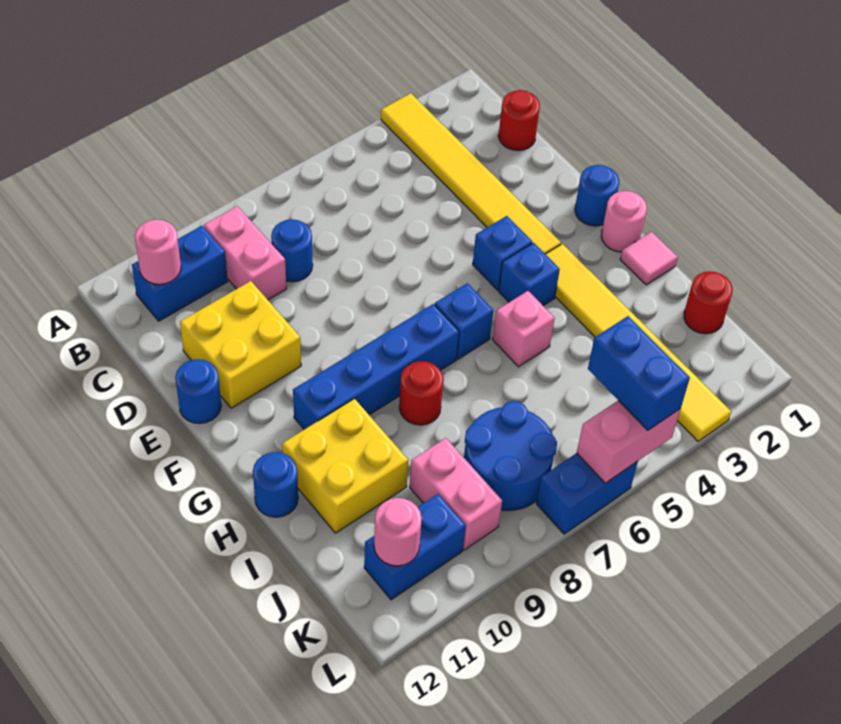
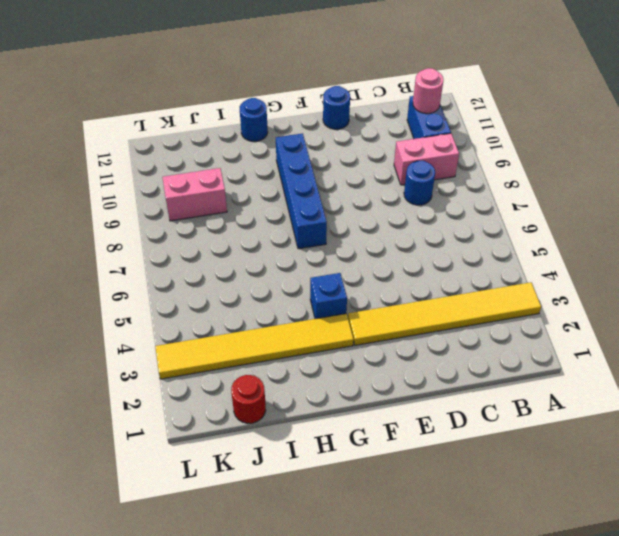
none -> red 1x1 round brick [498,90,540,151]
none -> yellow 2x2 brick [180,281,301,408]
none -> blue 1x1 round brick [575,165,619,226]

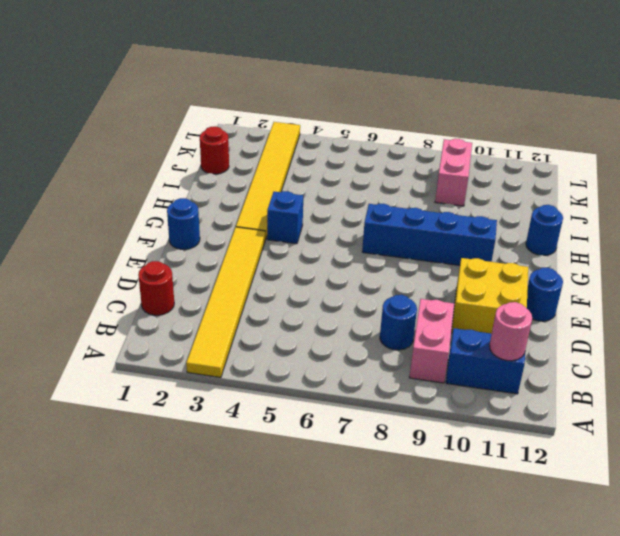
none -> blue 1x1 brick [473,216,532,290]
none -> pink 1x1 round brick [601,191,647,252]
none -> blue 1x1 brick [435,283,493,359]

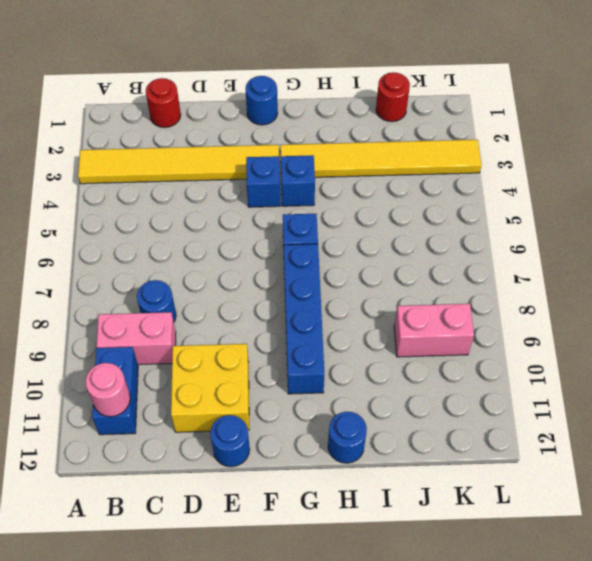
none -> pink 1x1 round brick [601,191,647,252]
none -> pink 1x1 tile [620,232,678,285]
none -> pink 1x1 brick [493,291,555,367]

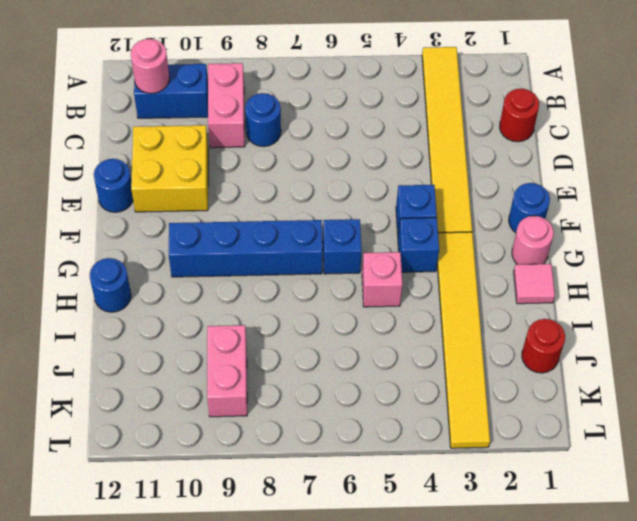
none -> red 1x1 round brick [399,361,443,425]
none -> yellow 2x2 brick [282,399,408,533]
none -> blue 2x2 round brick [464,401,557,510]

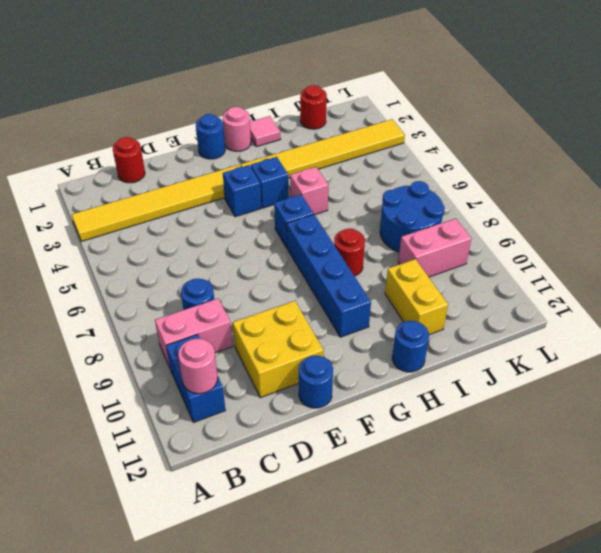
yellow 1x2 brick [385,259,448,335] -> yellow 2x2 brick [282,399,408,533]
none -> blue 1x2 brick [364,494,466,600]
none -> blue 1x2 brick [536,453,638,534]
none -> pink 1x1 round brick [374,498,422,566]

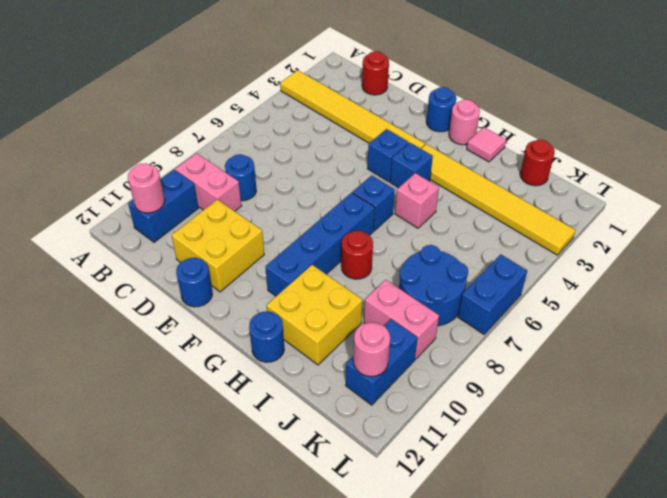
none -> pink 1x2 brick [577,400,680,483]
none -> blue 1x2 brick [588,316,690,430]

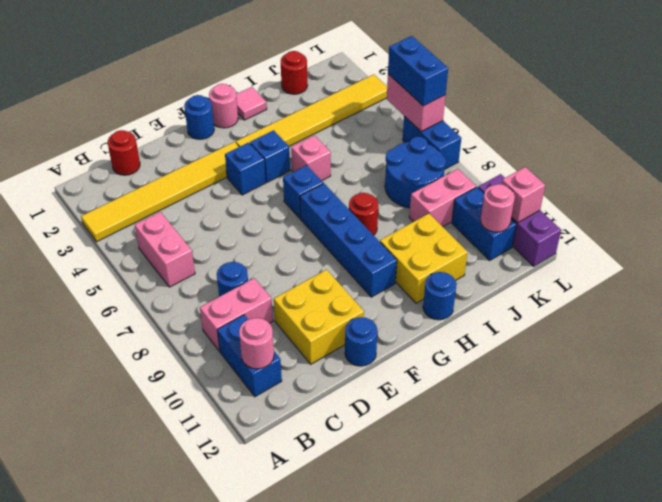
pink 1x2 brick [135,212,195,287] -> none
blue 1x2 brick [388,36,448,106] -> blue 1x2 brick turned to [588,316,690,430]
purple 1x3 brick [478,174,561,266] -> none
pink 1x1 brick [502,167,545,223] -> none

